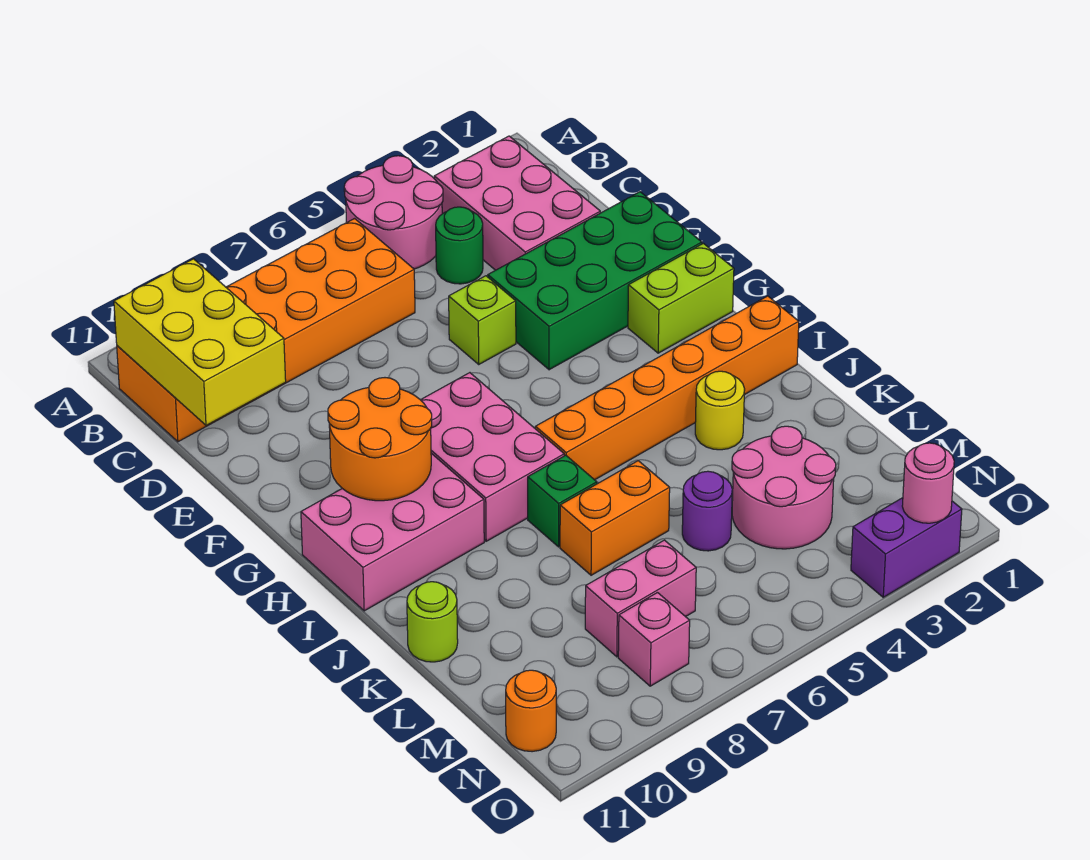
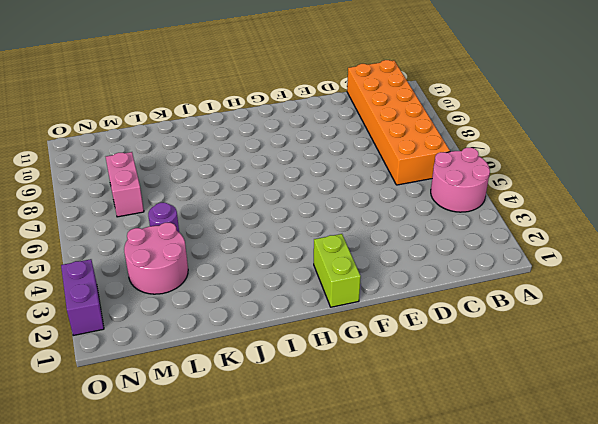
none -> pink 2x3 brick [434,136,600,270]
none -> green 1x1 round brick [436,207,483,284]
none -> green 2x4 brick [488,192,702,370]

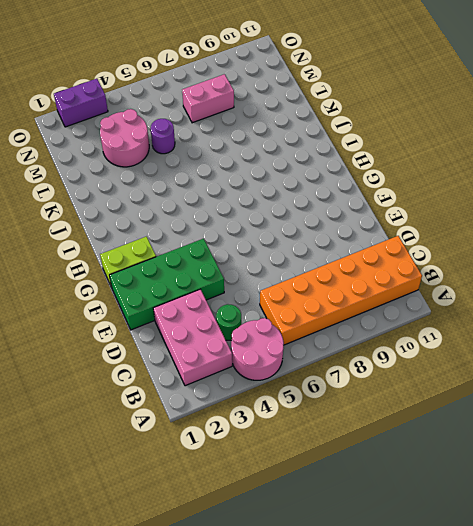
none -> lime 1x1 brick [449,276,516,364]
none -> pink 2x3 brick [421,373,564,541]
none -> pink 2x3 brick [301,453,484,611]

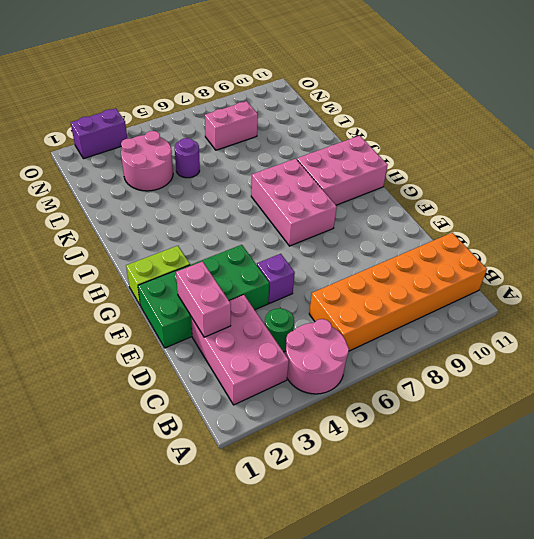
pink 1x2 brick [176,261,231,337] -> none
purple 1x1 brick [257,254,295,303] -> lime 1x1 brick [449,276,516,364]
none -> orange 1x6 brick [535,296,799,480]
none -> yellow 1x1 round brick [695,371,745,450]
none -> green 1x1 brick [528,455,597,547]

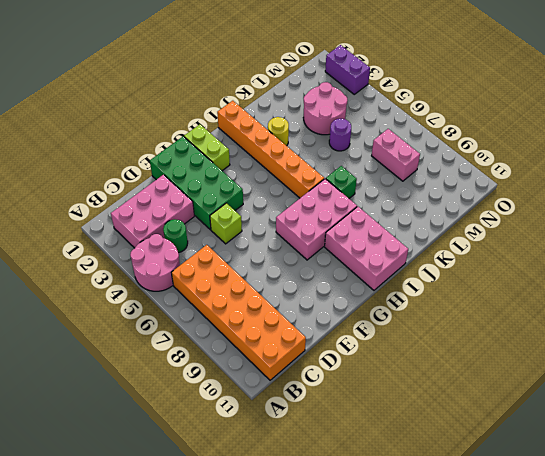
none -> orange 1x2 brick [560,461,670,575]
none -> lime 1x1 round brick [407,582,458,662]
none -> pink 1x1 brick [618,593,690,686]

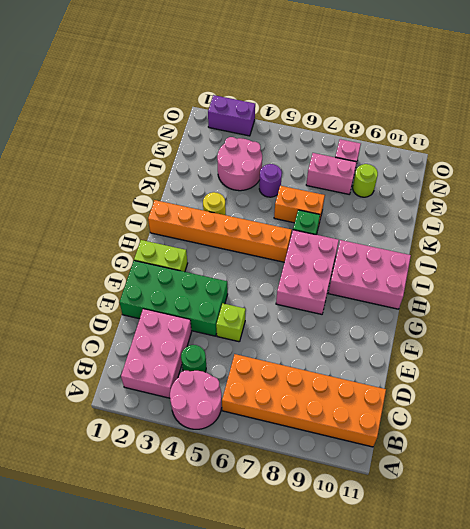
lime 1x1 round brick [353,164,378,197] -> lime 1x1 round brick moved to [407,582,458,662]
none -> orange 1x1 round brick [506,670,556,752]
none -> yellow 2x3 brick [114,259,286,425]
none -> orange 2x2 round brick [328,378,432,501]

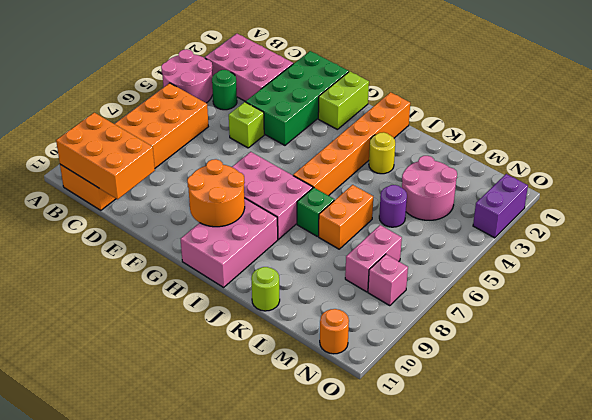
orange 2x3 brick [56,113,155,199] -> yellow 2x3 brick [114,259,286,425]
none -> pink 1x1 round brick [902,443,954,523]

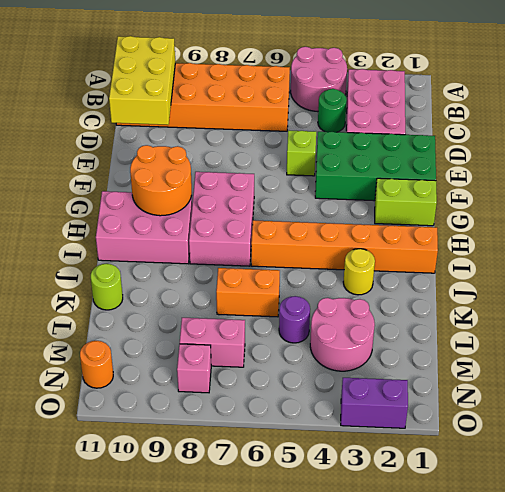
none -> green 1x1 brick [528,455,597,547]
none -> pink 1x1 round brick [902,443,954,523]

